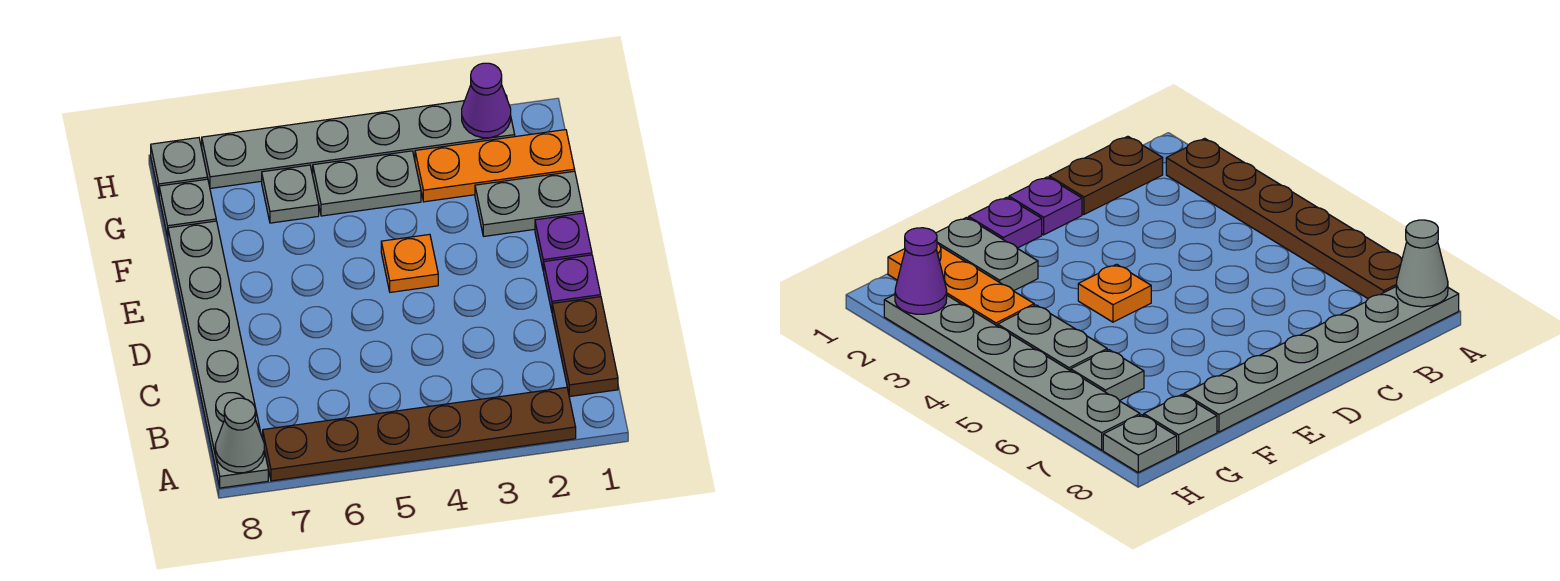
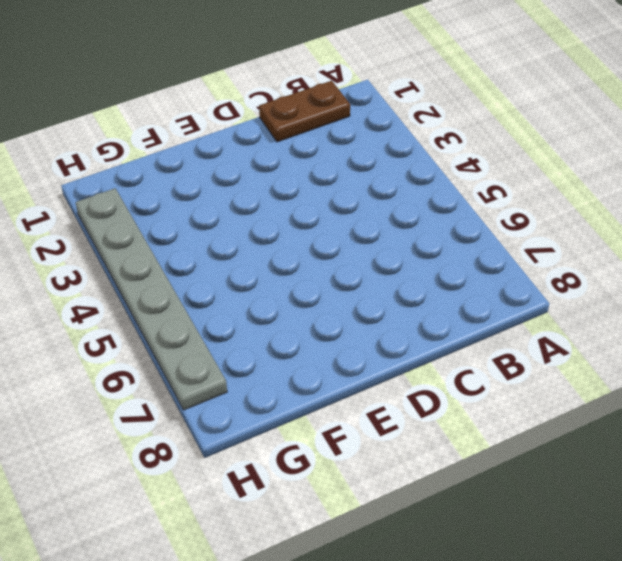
none -> brown 1x6 plate [263,387,576,481]
none -> grey 1x6 plate [168,221,268,488]
none -> purple 1x1 plate [544,255,601,311]

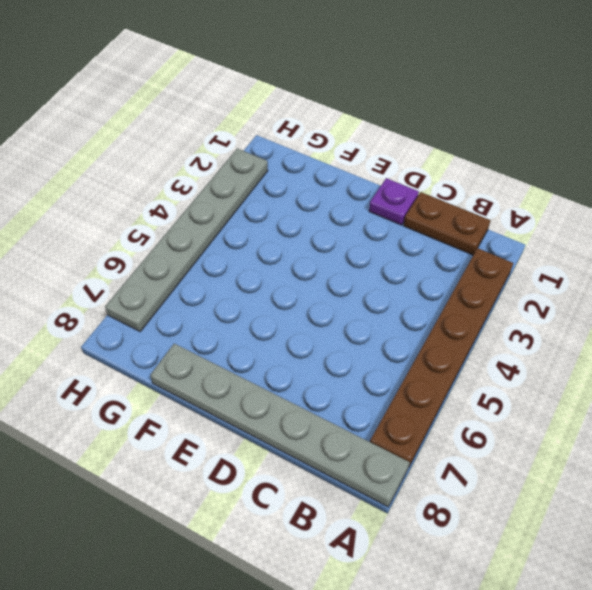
none -> purple 1x1 plate [535,213,592,271]
none -> orange 1x1 plate [381,234,438,292]
none -> grey 1x2 plate [475,171,583,236]

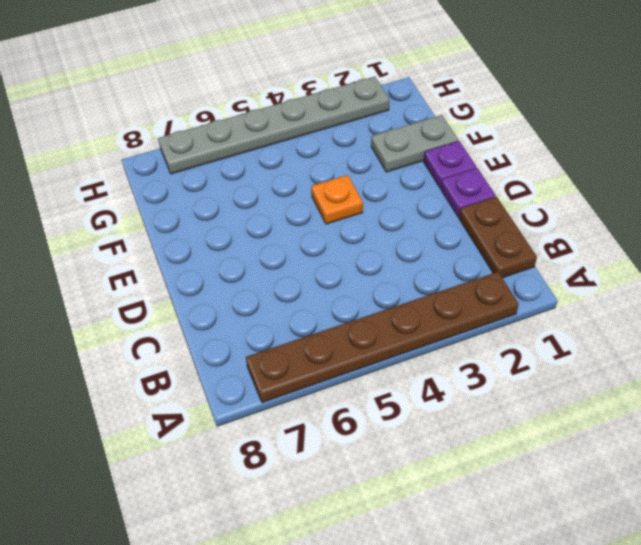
none -> grey 1x6 plate [168,221,268,488]
none -> orange 1x3 plate [415,130,575,202]
none -> grey 1x2 plate [312,151,421,216]

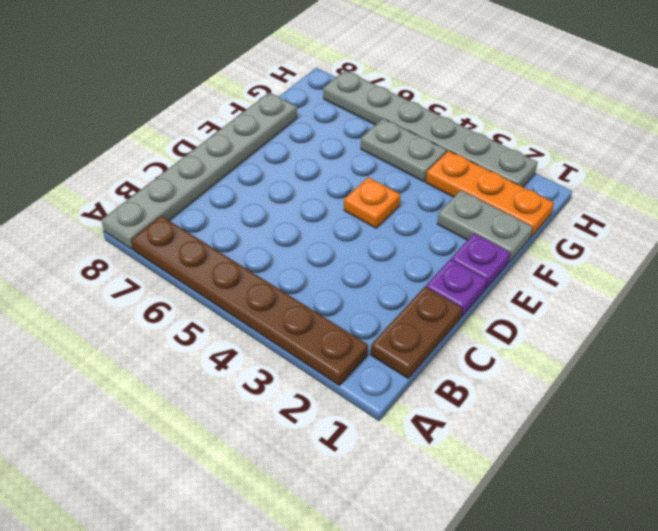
none -> grey 1x1 plate [262,165,319,223]
none -> grey 1x1 plate [159,179,216,237]
none -> grey 1x1 plate [151,138,208,194]

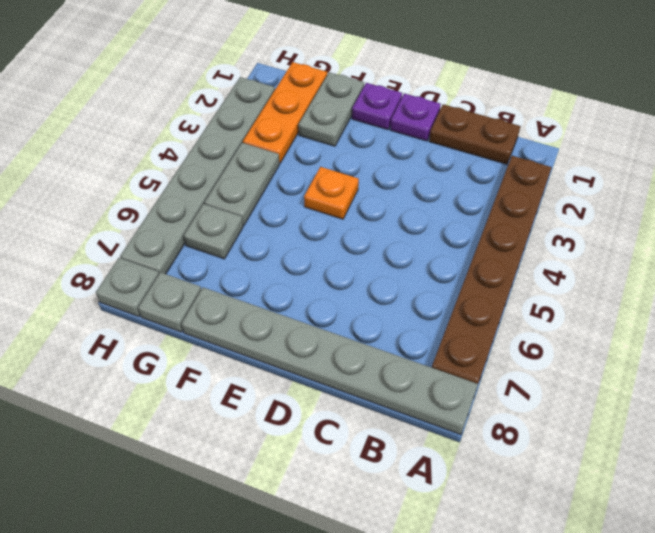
none -> grey 1x1 cone [215,398,264,473]
none -> purple 1x1 cone [462,63,511,138]

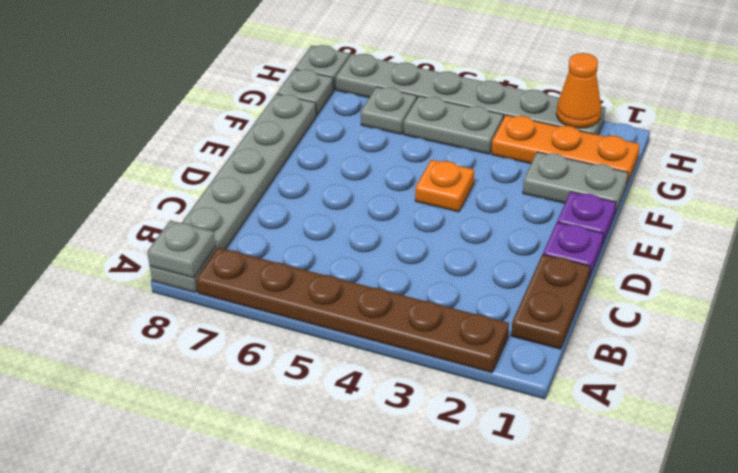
grey 1x1 plate [147,221,216,278] -> grey 1x1 cone [215,398,264,473]
orange 1x1 cone [556,53,601,128] -> purple 1x1 cone [462,63,511,138]

